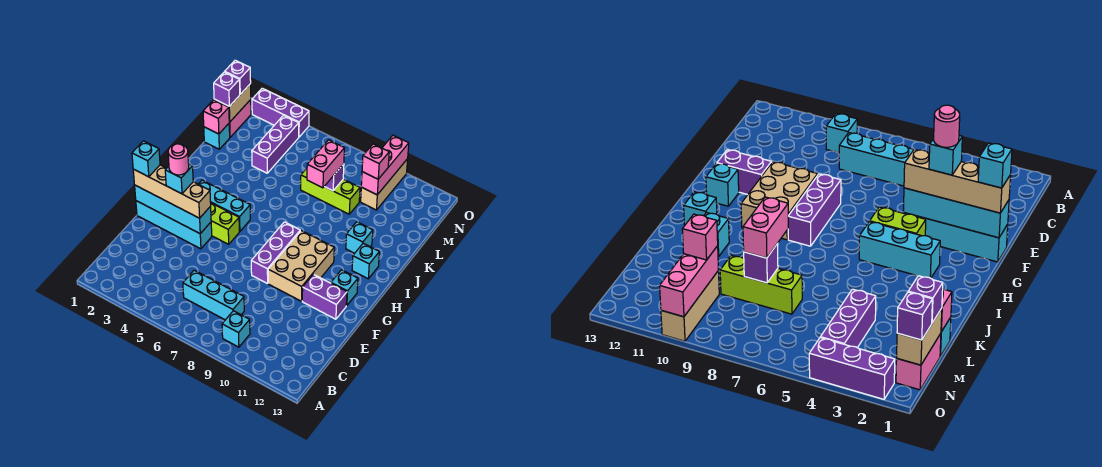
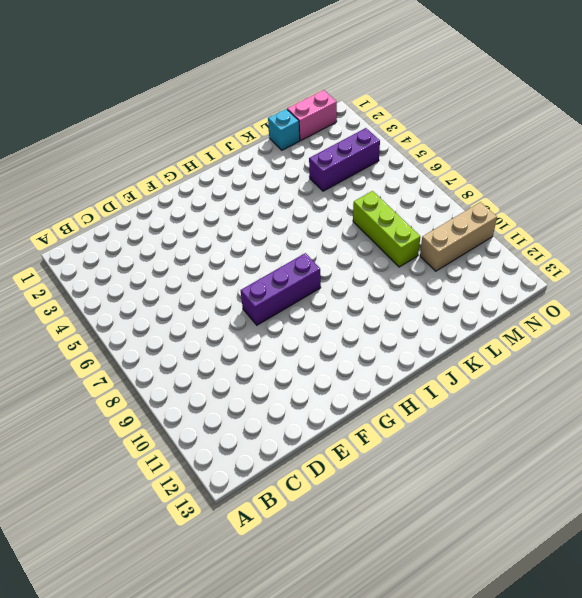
none -> cyan 1x1 brick [222,311,250,347]
none -> cyan 1x3 brick [183,270,244,320]
none -> cyan 1x4 brick [136,201,212,249]
none -> tan 2x3 brick [268,231,334,301]

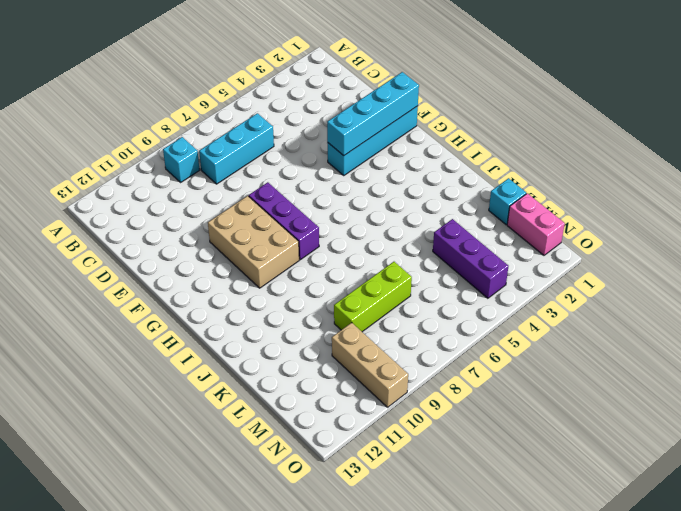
none -> purple 1x2 brick [302,274,347,319]
none -> lime 1x2 brick [211,203,239,244]
none -> cyan 1x1 brick [331,270,358,306]
none -> cyan 1x3 brick [199,180,250,232]

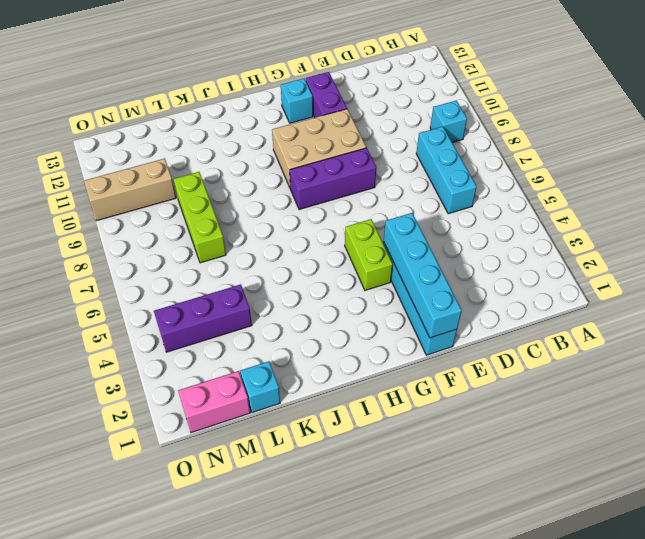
none -> cyan 1x3 brick [199,180,250,232]
none -> cyan 1x1 brick [352,243,379,279]
none -> cyan 1x1 brick [346,222,373,253]
none -> purple 1x3 brick [252,88,309,137]

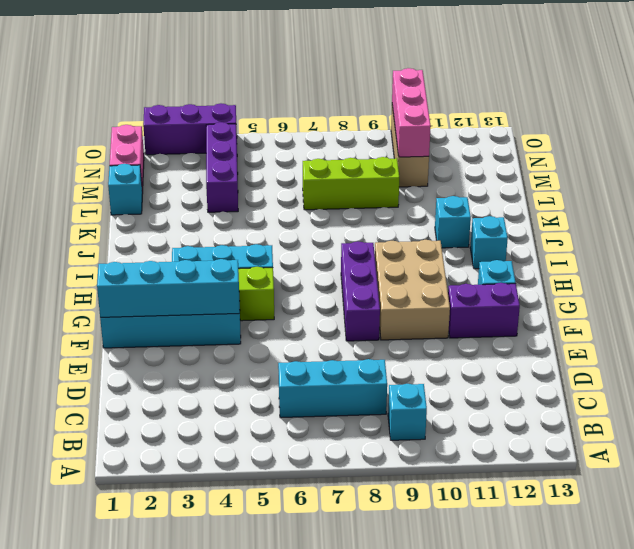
none -> pink 1x1 brick [203,100,230,134]
none -> purple 1x1 brick [324,164,344,191]
none -> tan 1x2 brick [214,84,251,122]
none -> tan 1x4 brick [133,165,211,218]

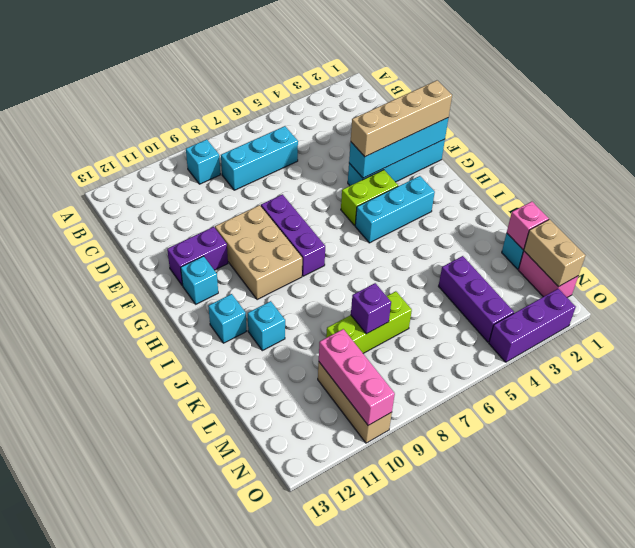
none -> pink 1x2 brick [307,140,345,188]
none -> purple 1x1 brick [214,72,240,106]
none -> pink 1x1 brick [362,144,389,179]
none -> purple 1x1 brick [225,60,251,94]

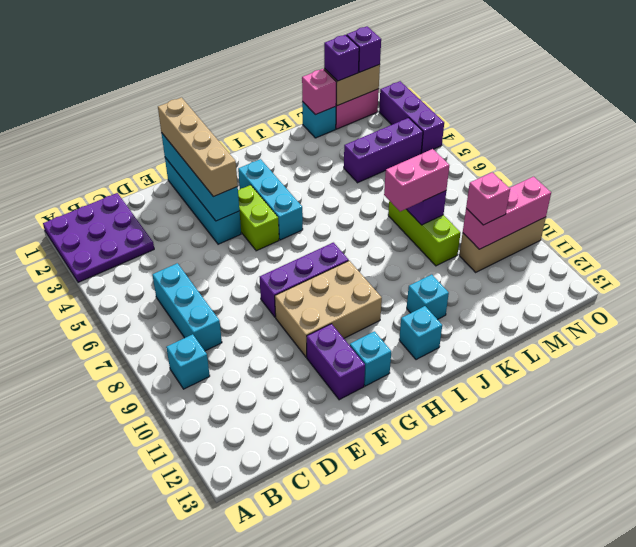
purple 3x3 plate [43,193,154,282] -> none
none -> cyan 1x1 brick [132,141,160,177]
none -> cyan 1x1 brick [165,164,193,194]
none -> pink 1x1 round brick [168,144,189,175]

